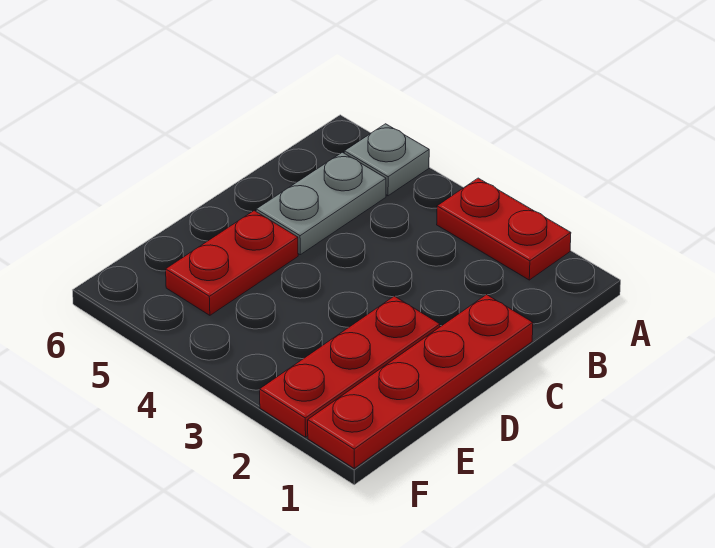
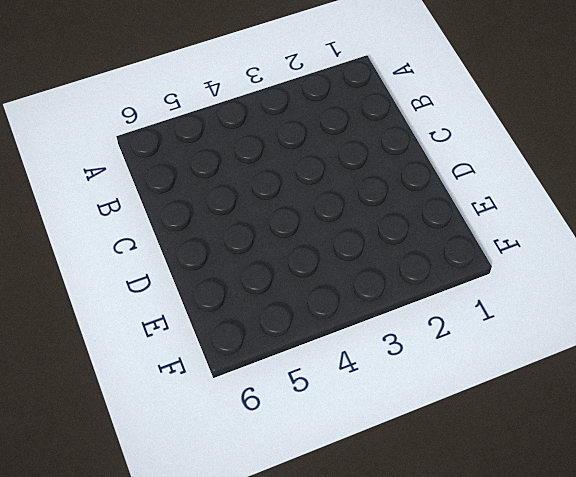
none -> red 1x2 plate [437,178,571,280]
none -> grey 1x1 plate [344,124,429,196]

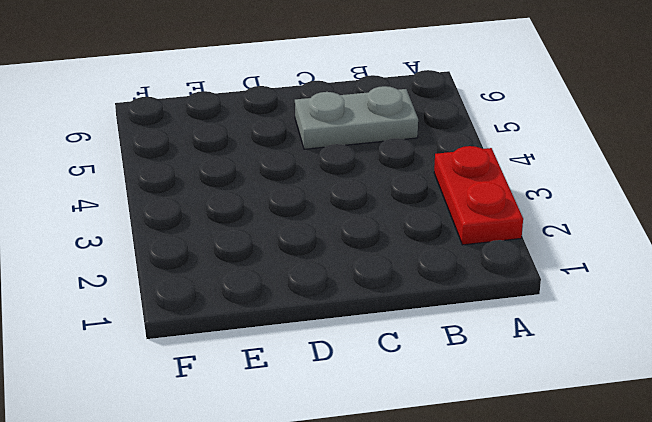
none -> grey 1x1 plate [344,124,429,196]
none -> red 1x4 plate [308,295,533,468]

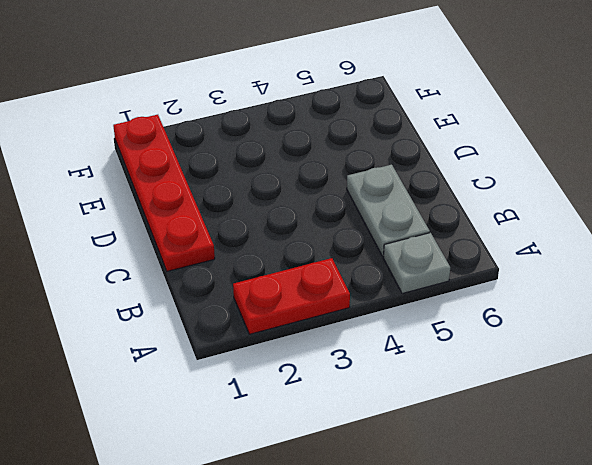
none -> red 1x3 plate [260,296,440,437]
none -> red 1x2 plate [166,211,298,315]

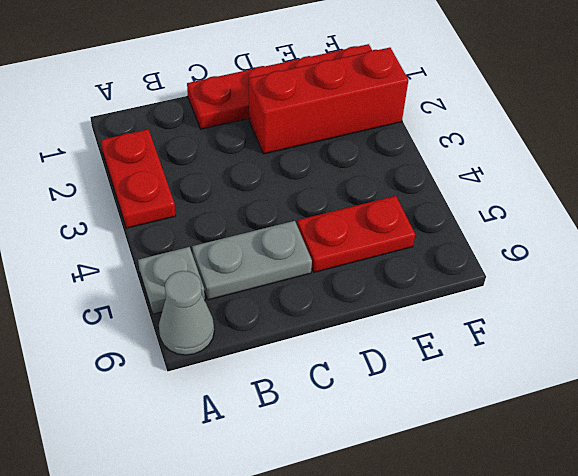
grey 1x1 cone [159,271,214,355] -> none
red 1x3 brick [249,48,408,154] -> red 1x3 plate [260,296,440,437]

